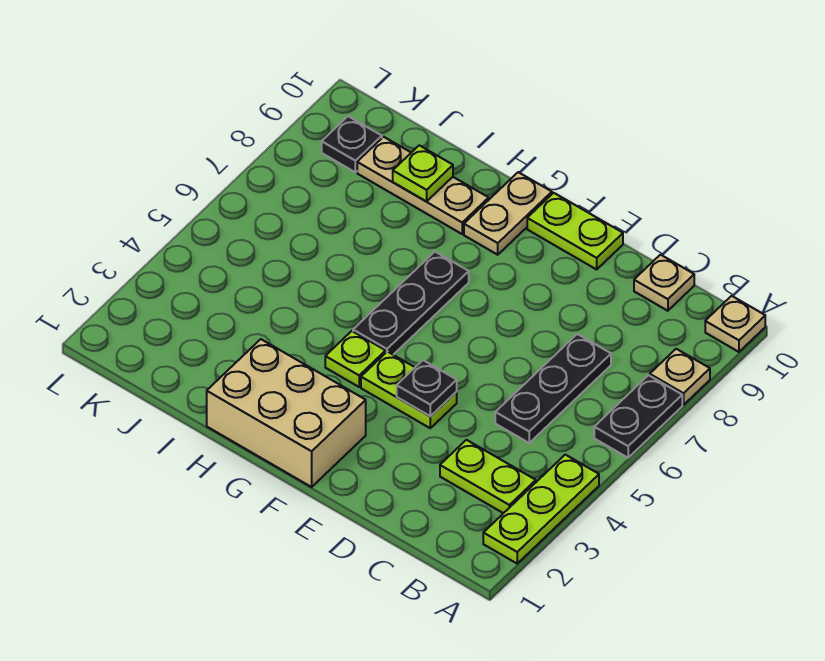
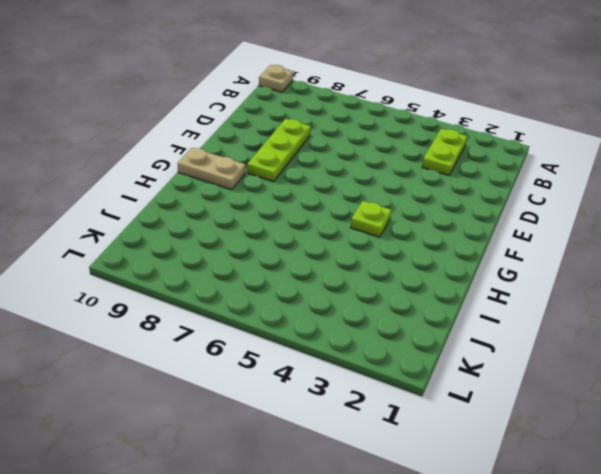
lime 1x3 plate [247,119,311,182] -> lime 1x3 plate turned to [483,455,599,563]
none -> black 1x2 plate [594,375,682,458]
none -> tan 1x1 plate [650,349,710,405]
none -> black 1x3 plate [495,334,611,443]

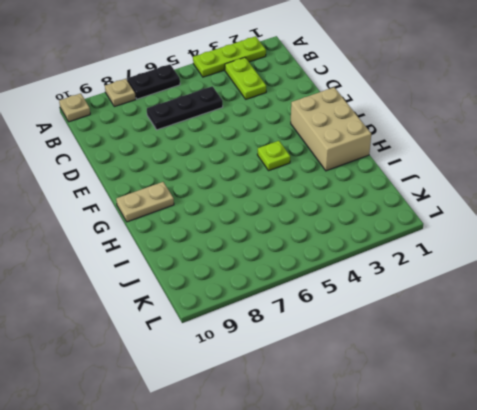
none -> tan 1x1 plate [634,255,694,311]
none -> lime 1x2 plate [361,352,457,428]
none -> lime 1x2 plate [527,193,623,269]

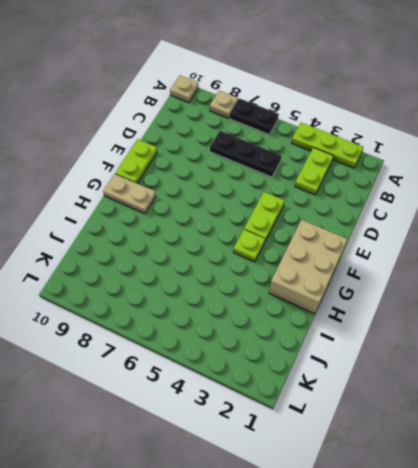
none -> tan 1x1 plate [634,255,694,311]
none -> black 1x3 plate [353,252,469,355]
none -> tan 1x3 plate [357,137,489,234]

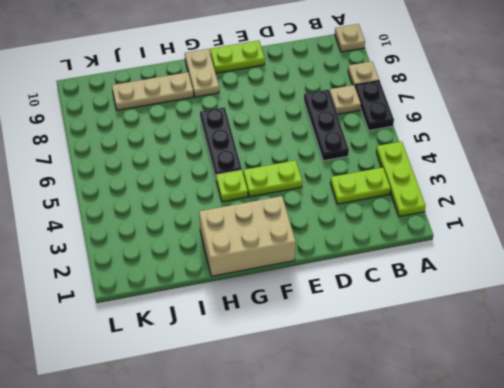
tan 1x1 plate [330,85,361,114] -> tan 1x1 plate moved to [634,255,694,311]
none -> black 1x1 plate [322,116,382,172]
none -> black 1x1 plate [397,360,457,416]
none -> lime 1x1 plate [393,145,453,202]

